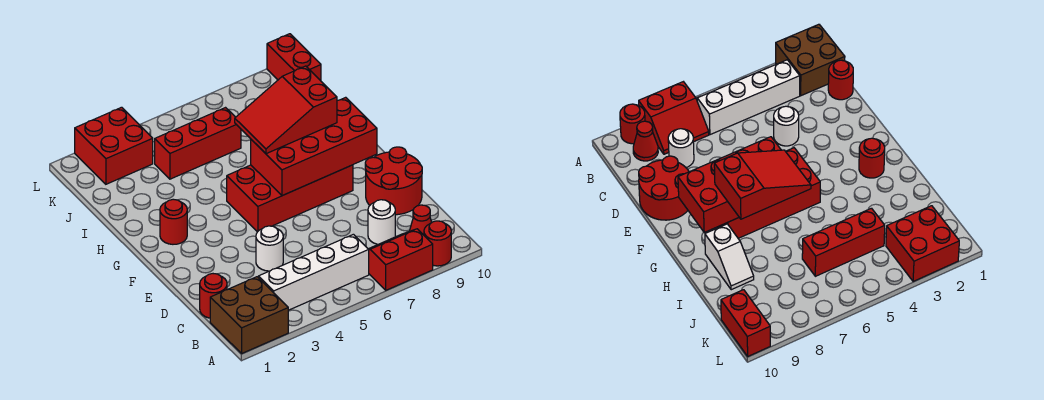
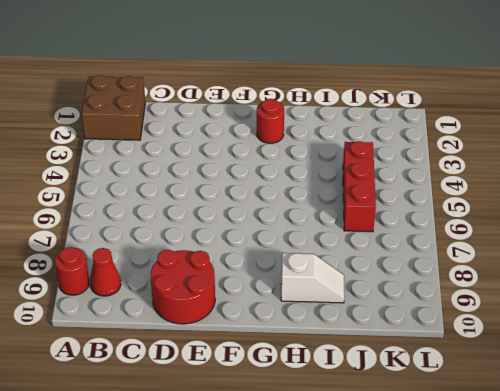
none -> red 2x2 slope [369,229,433,290]
none -> white 1x4 brick [258,234,369,310]
none -> red 1x1 round brick [200,274,227,318]

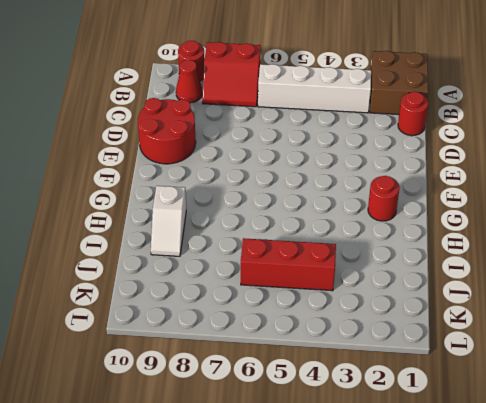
none -> white 1x1 round brick [368,200,395,244]
none -> white 1x1 round brick [256,226,283,271]
none -> red 2x4 brick [227,165,353,232]

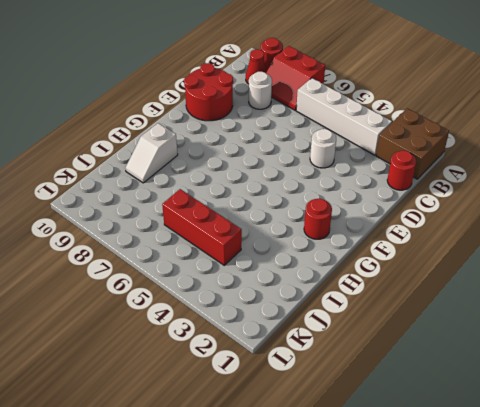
none -> red 2x4 brick [227,165,353,232]
none -> red 2x2 brick [75,107,153,184]
none -> red 1x2 brick [267,34,321,81]

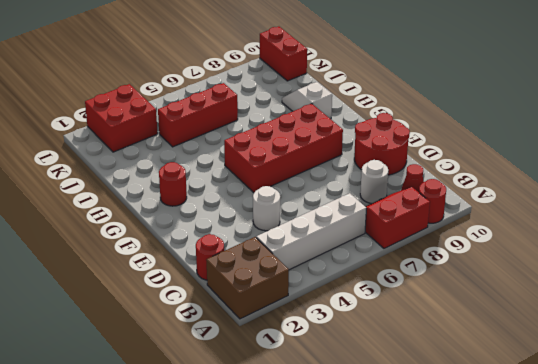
none -> red 2x4 brick [251,97,377,196]
none -> red 2x3 slope [235,66,337,154]

